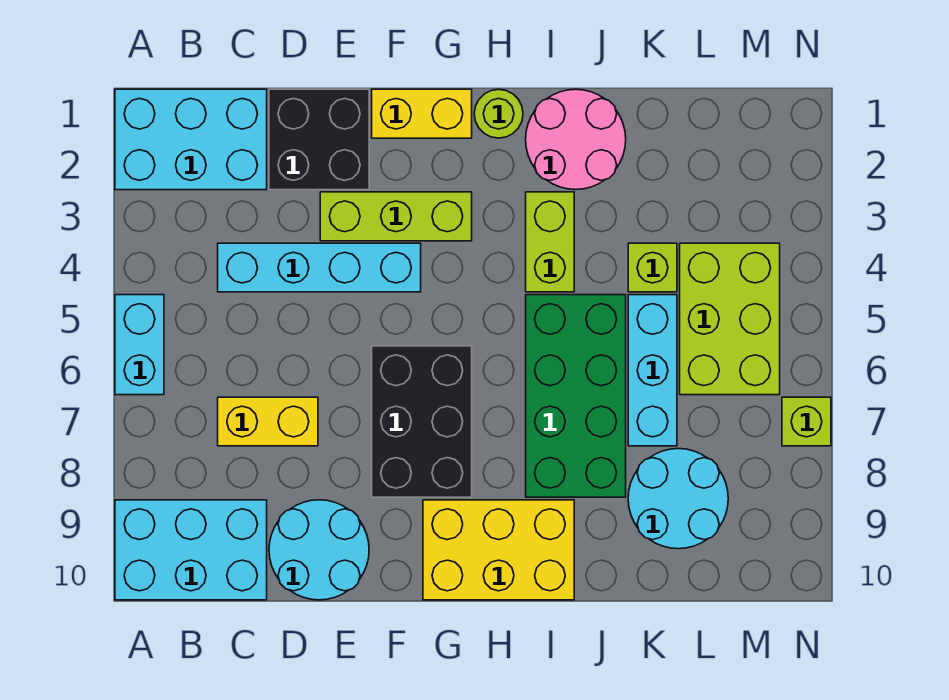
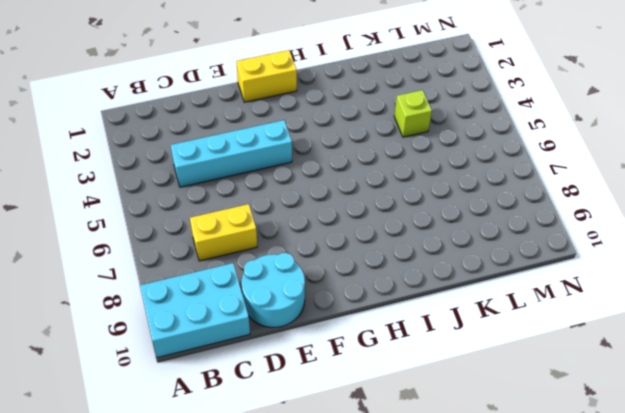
none -> cyan 2x3 brick [115,89,267,190]
none -> cyan 1x2 brick [115,295,164,395]
none -> black 2x2 brick [269,89,369,190]

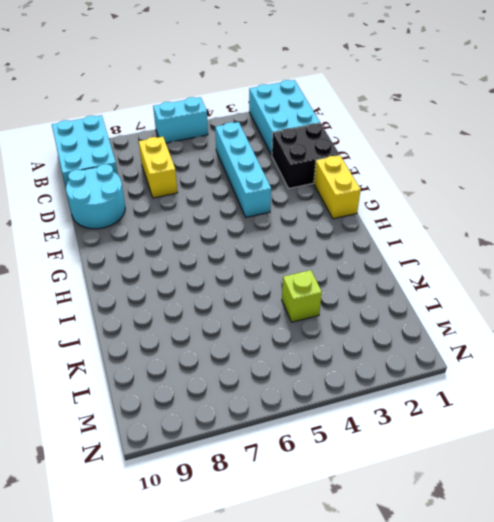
none -> lime 1x3 brick [320,192,472,241]
none -> black 2x3 brick [372,346,472,497]
none -> yellow 2x3 brick [423,500,574,600]

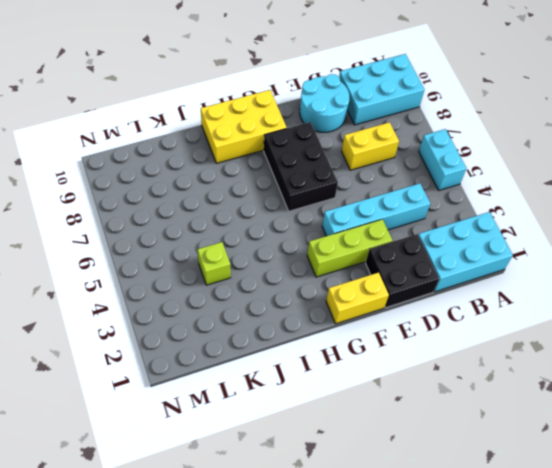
none -> lime 1x1 round brick [474,89,523,138]
none -> pink 2x2 round brick [526,89,626,190]
none -> lime 1x2 brick [526,192,574,292]

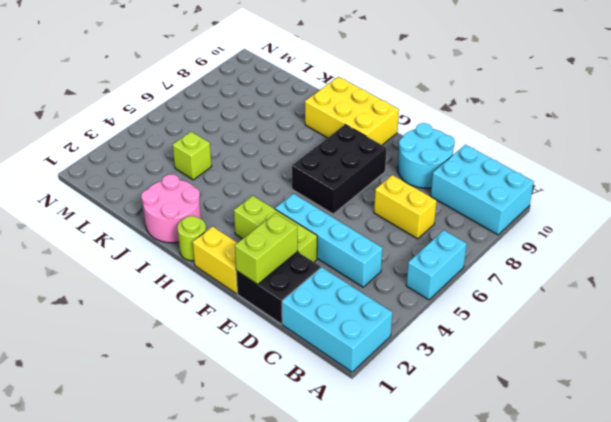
lime 1x2 brick [235,213,298,284] -> lime 1x2 brick moved to [526,192,574,292]
none -> green 2x4 brick [526,295,626,497]
none -> cyan 1x3 brick [628,295,677,446]
none -> cyan 2x2 round brick [628,449,728,549]

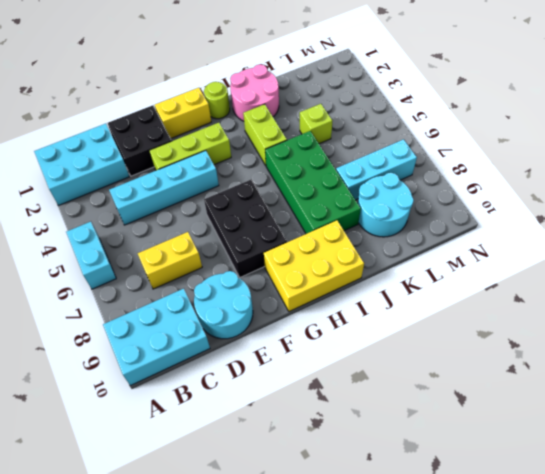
cyan 1x3 brick [336,139,417,200] -> cyan 1x3 brick turned to [628,295,677,446]
none -> lime 2x3 brick [680,243,780,395]
none -> lime 1x1 brick [782,397,831,446]

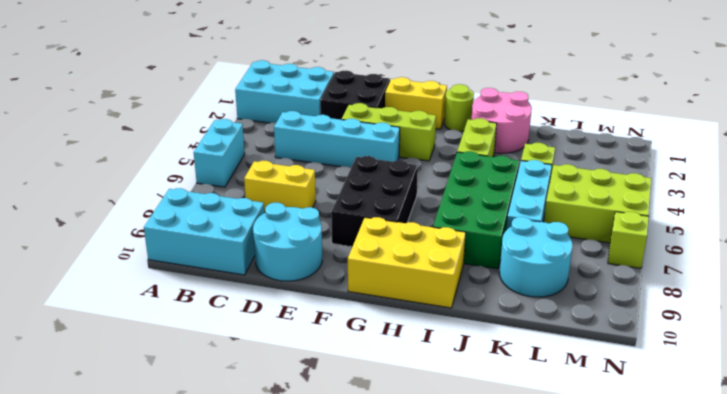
lime 2x3 brick [544,164,651,243] -> lime 2x3 brick turned to [680,243,780,395]

